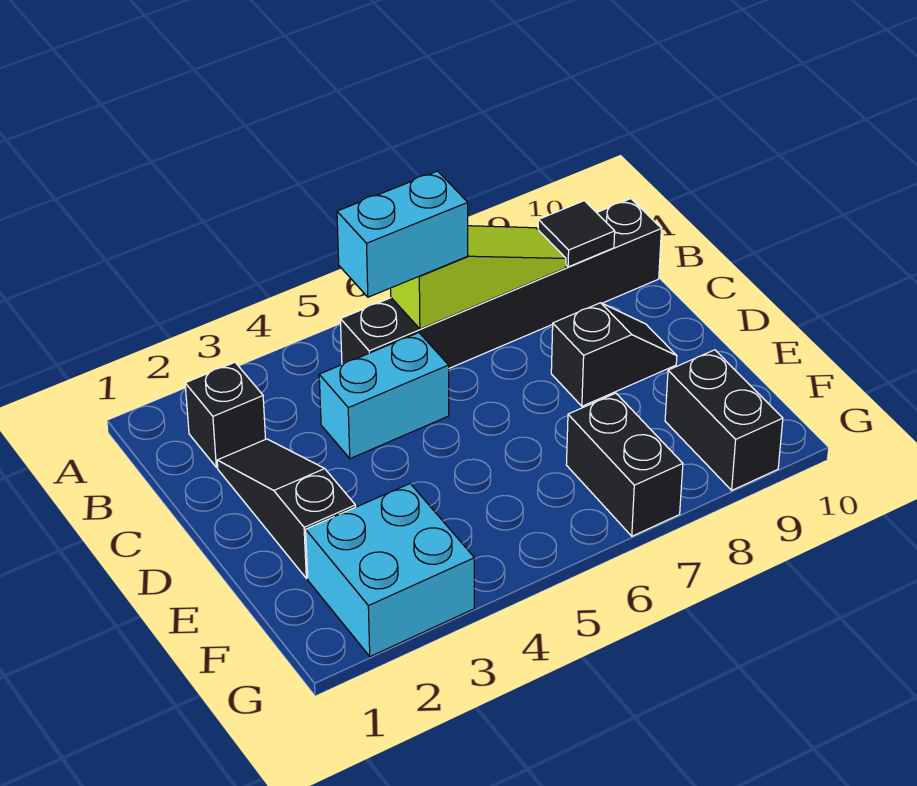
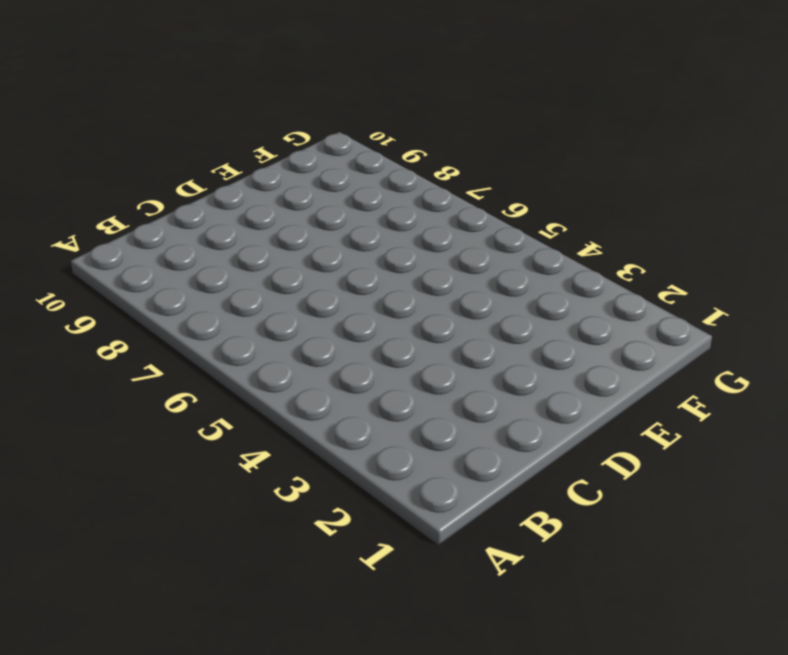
none -> black 1x1 brick [185,362,266,467]
none -> black 1x6 brick [340,199,661,368]

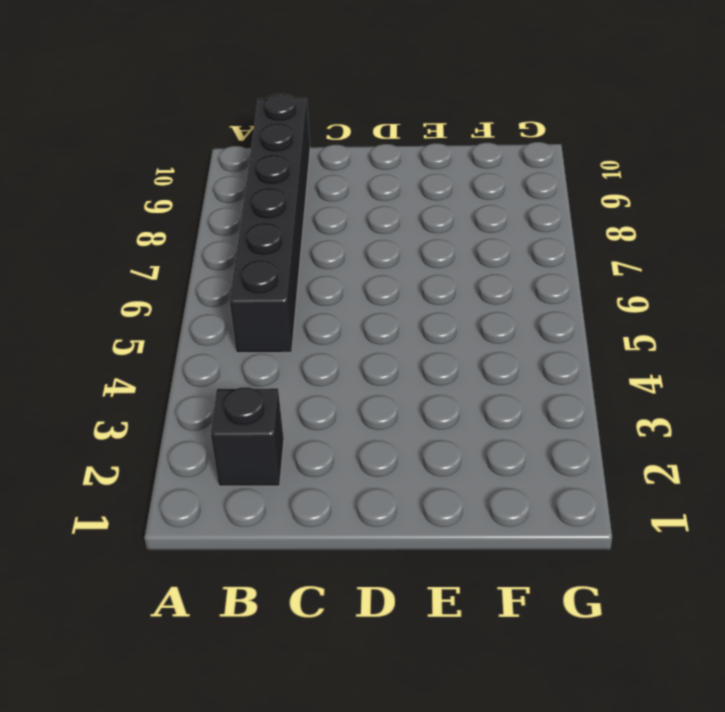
none -> black 1x3 slope [217,439,356,578]
none -> cyan 1x2 brick [319,333,449,459]

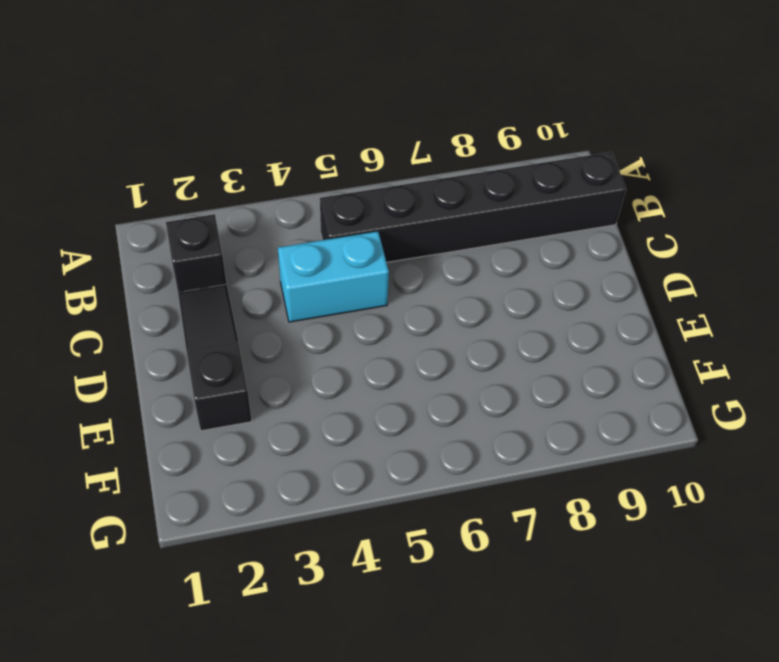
none -> black 1x2 slope [551,303,677,406]
none -> cyan 2x2 brick [306,484,474,656]

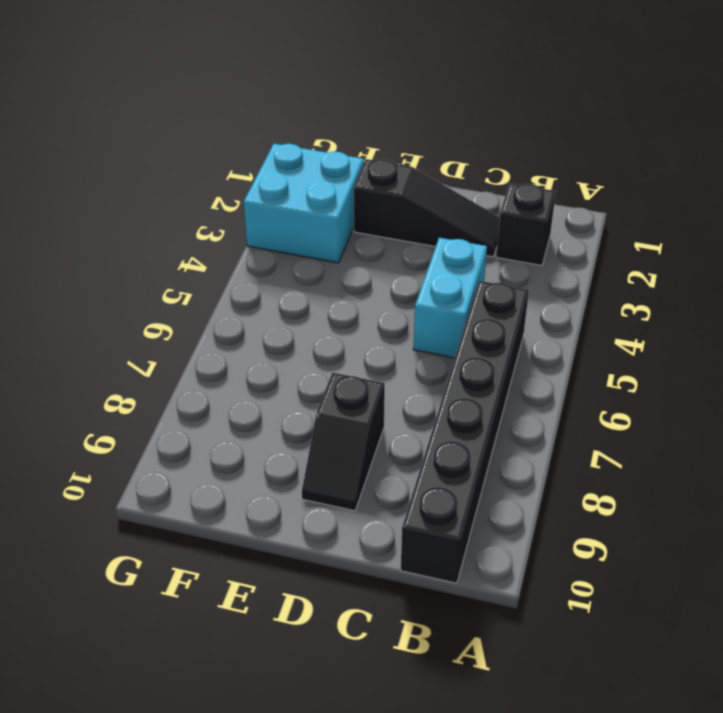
none -> black 1x2 brick [566,393,683,536]
none -> black 1x2 brick [665,350,783,490]

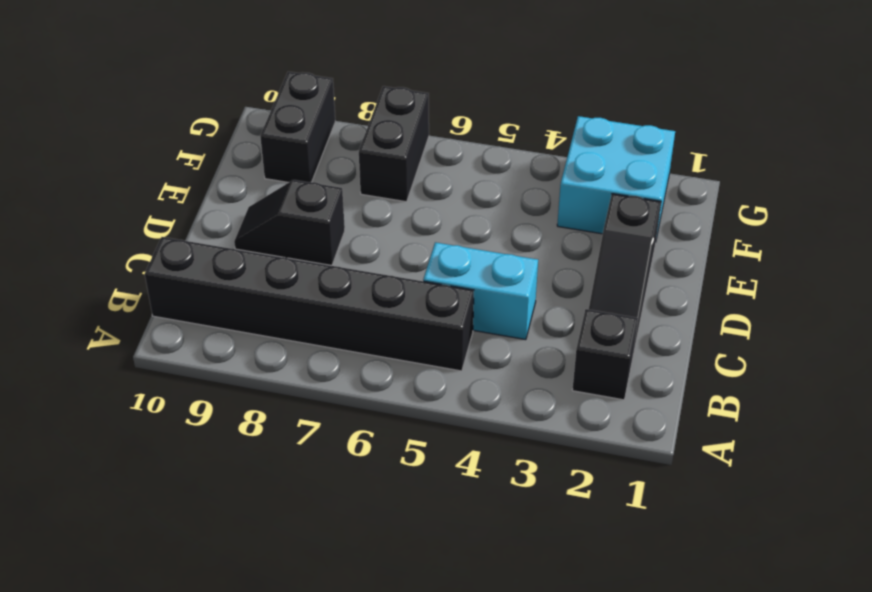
none -> lime 1x3 slope [391,226,566,329]
none -> black 1x1 tile [538,201,615,267]

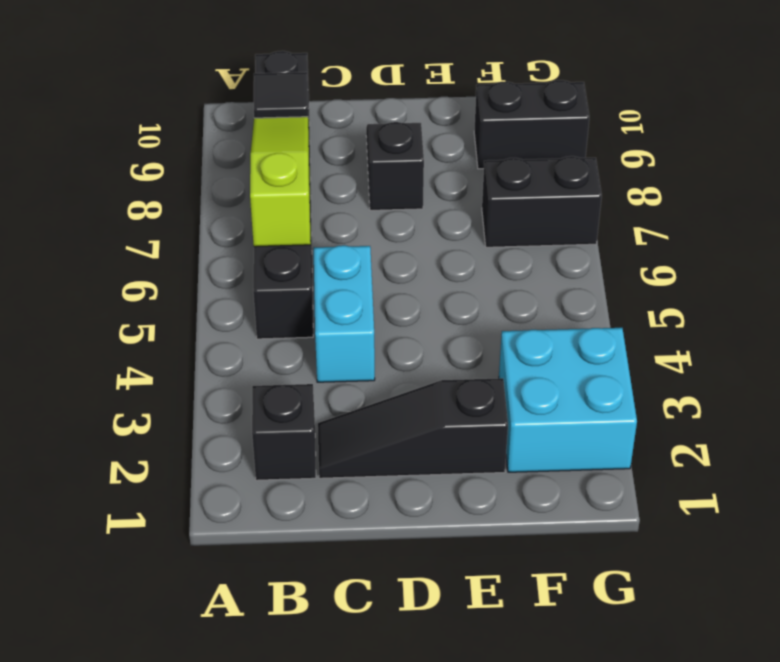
none -> cyan 1x2 brick [337,171,468,297]

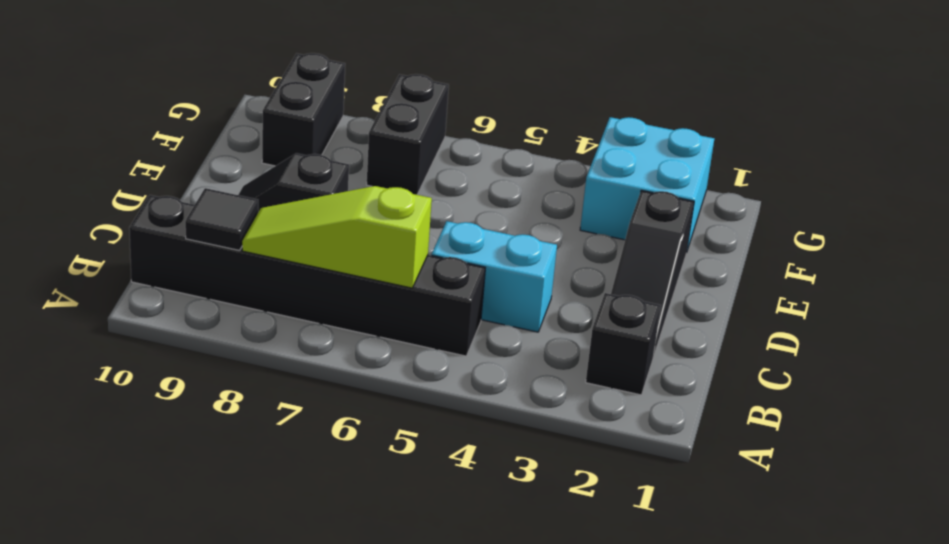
none -> cyan 1x2 brick [337,171,468,297]

